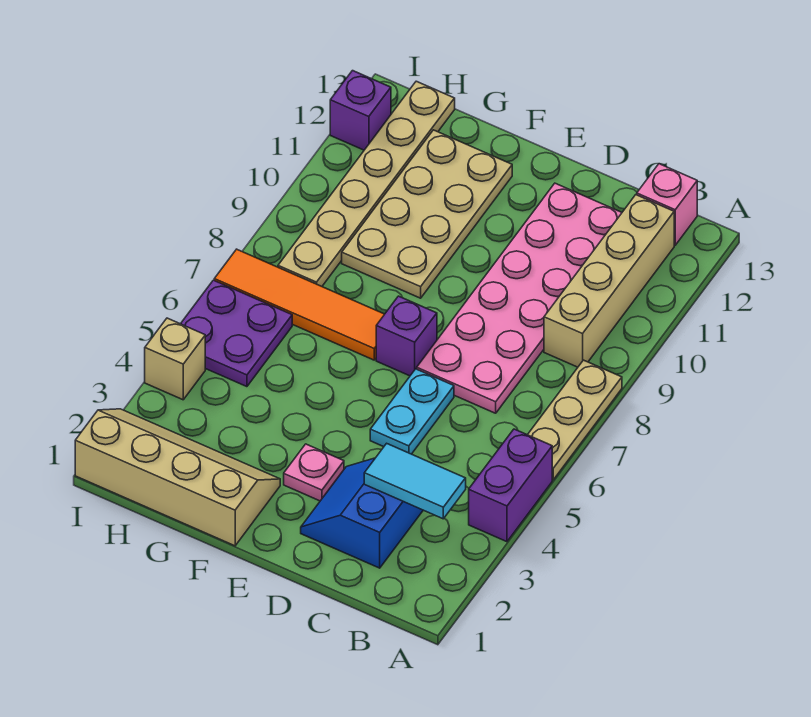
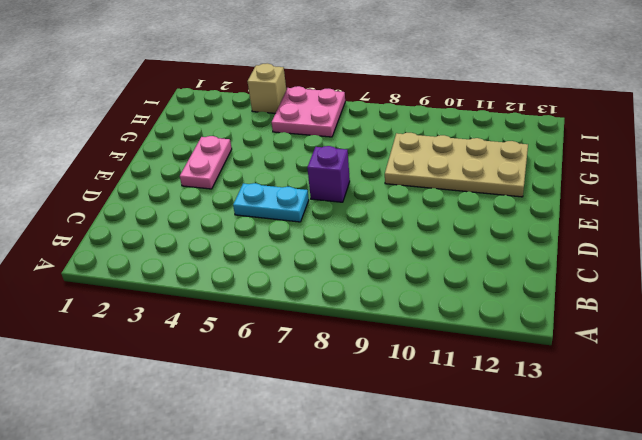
pink 1x2 plate [180,136,232,189] -> pink 1x1 plate [284,444,344,501]
pink 2x2 plate [272,86,345,137] -> purple 2x2 plate [181,280,292,387]
none -> purple 1x2 brick [469,429,552,542]
none -> tan 1x3 plate [528,360,622,480]
none -> tan 1x4 brick [544,195,674,367]

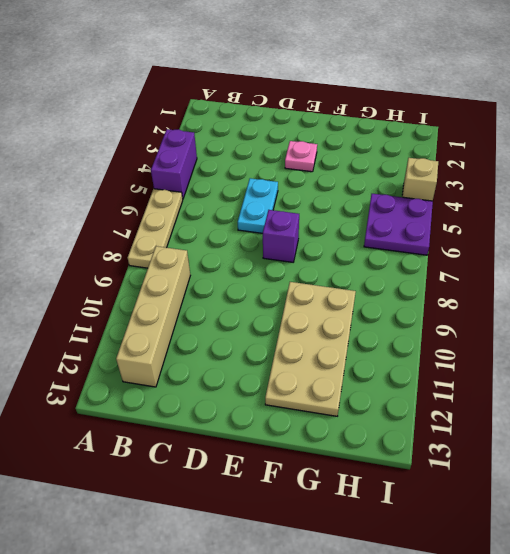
none -> pink 1x1 brick [637,164,697,245]
none -> blue 2x2 slope [301,458,423,568]
none -> pink 2x6 plate [417,183,622,413]

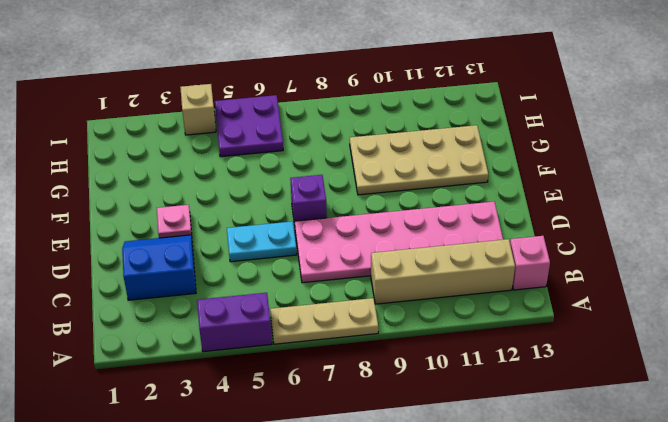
none -> tan 2x4 slope [75,409,280,546]
none -> orange 1x4 tile [214,249,384,360]
none -> tan 1x6 plate [278,81,455,286]

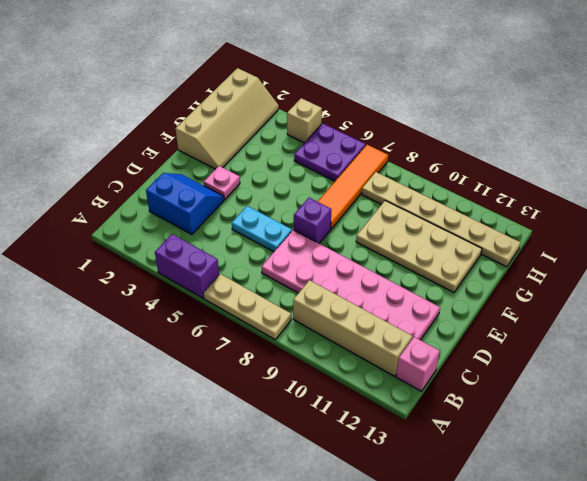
none -> purple 1x1 brick [330,71,391,150]
none -> cyan 1x2 tile [364,443,466,519]

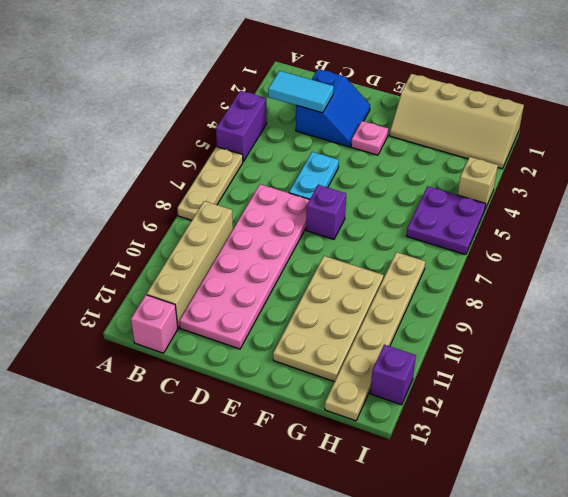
none -> orange 1x4 tile [214,249,384,360]

